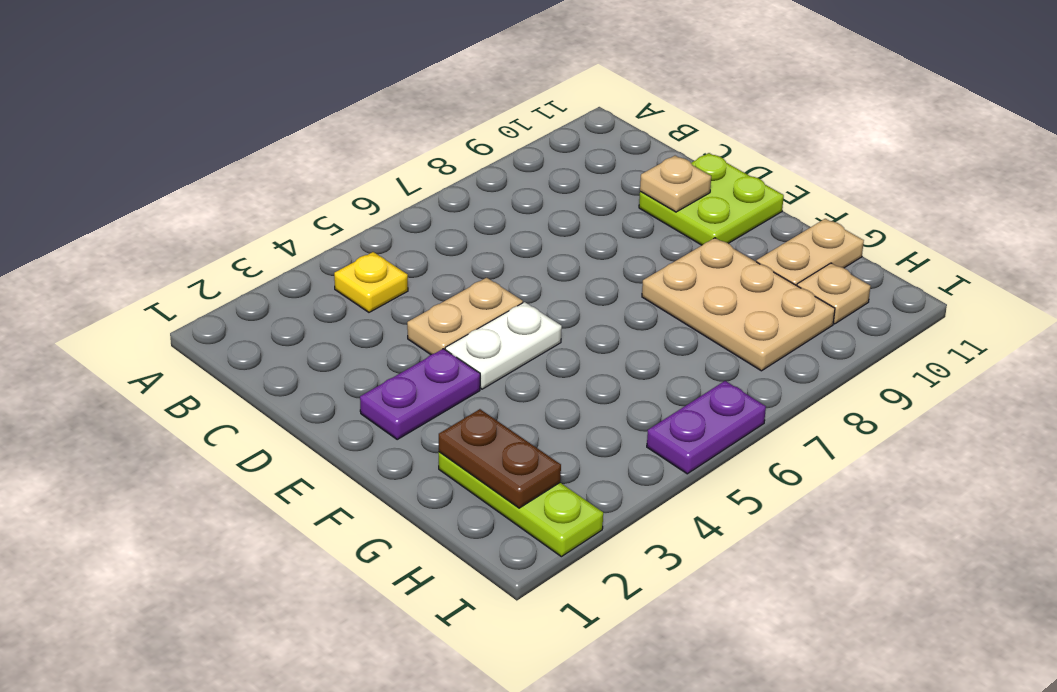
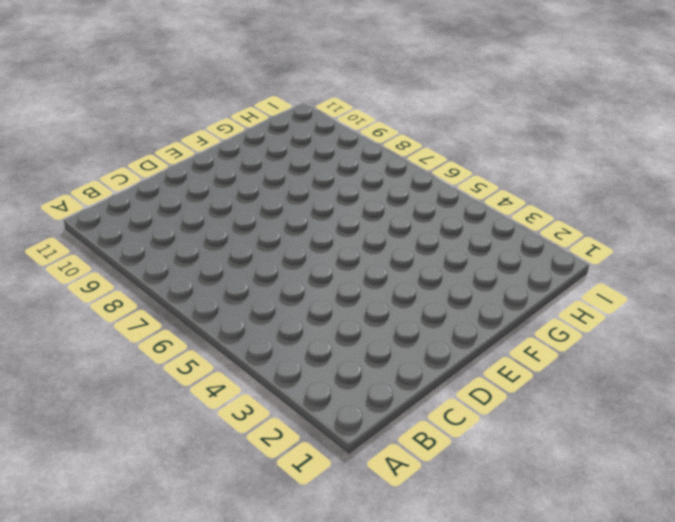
none -> yellow 1x1 plate [334,252,408,312]
none -> tan 1x2 plate [407,278,523,355]
none -> lime 2x2 plate [639,153,784,245]

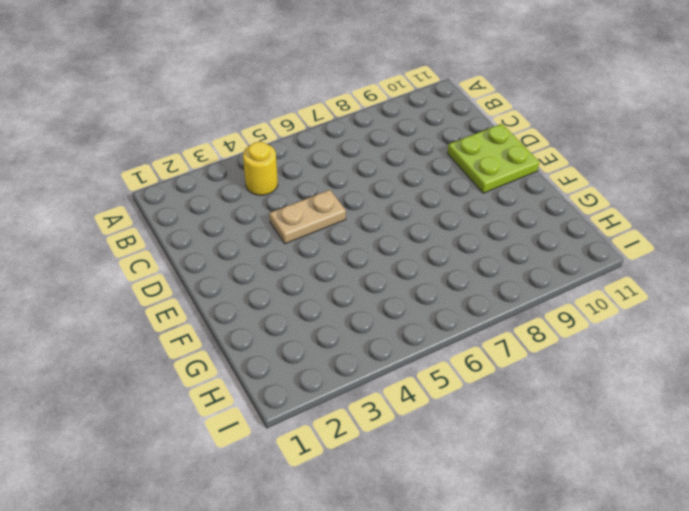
yellow 1x1 round brick [243,142,278,195] -> yellow 1x1 plate [334,252,408,312]
none -> purple 1x2 plate [360,349,480,439]
none -> white 1x2 plate [445,302,562,389]
none -> tan 2x3 plate [642,238,835,371]

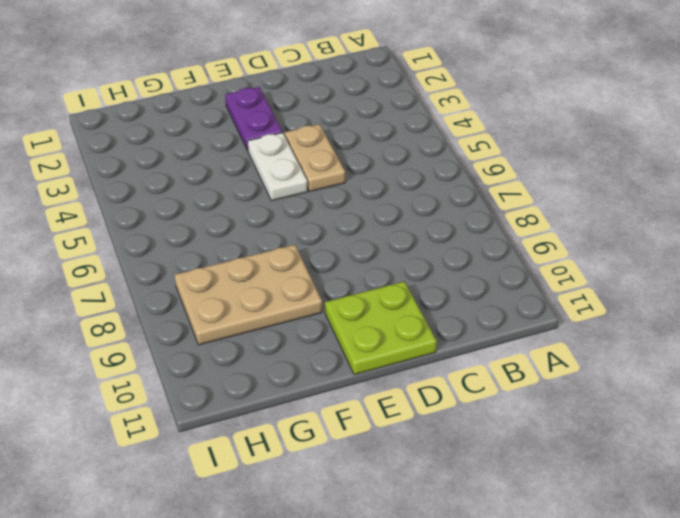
none -> yellow 1x1 plate [334,252,408,312]
none -> lime 1x3 plate [439,452,603,557]
none -> tan 1x2 plate [756,219,864,286]

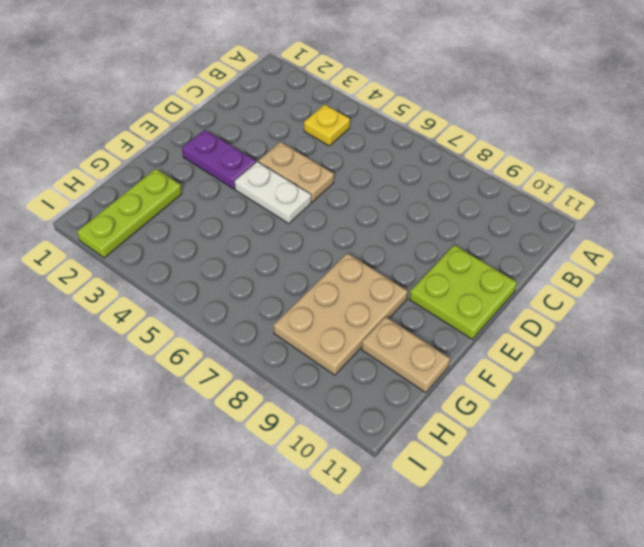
none -> tan 1x1 plate [797,263,871,324]
none -> purple 1x2 plate [647,381,766,474]
none -> tan 1x1 plate [640,156,711,212]

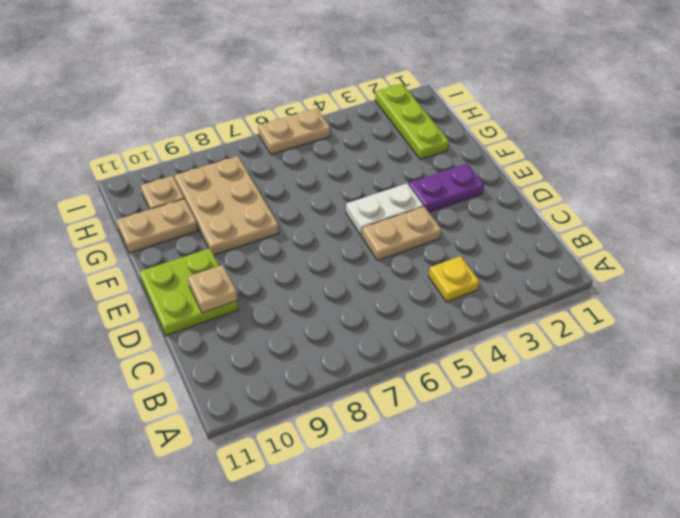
tan 1x2 plate [258,108,330,155] -> purple 1x2 plate [647,381,766,474]
none -> brown 1x2 plate [439,409,561,508]

